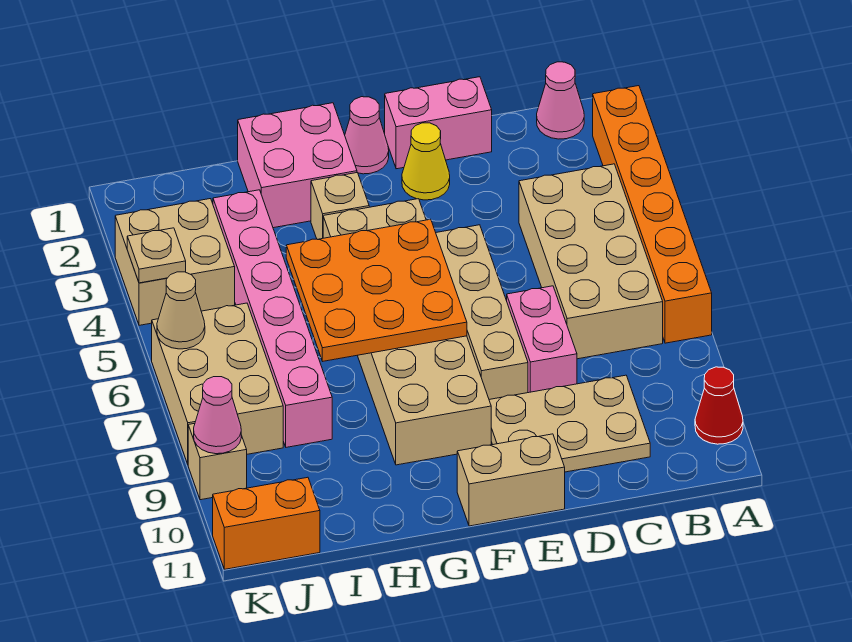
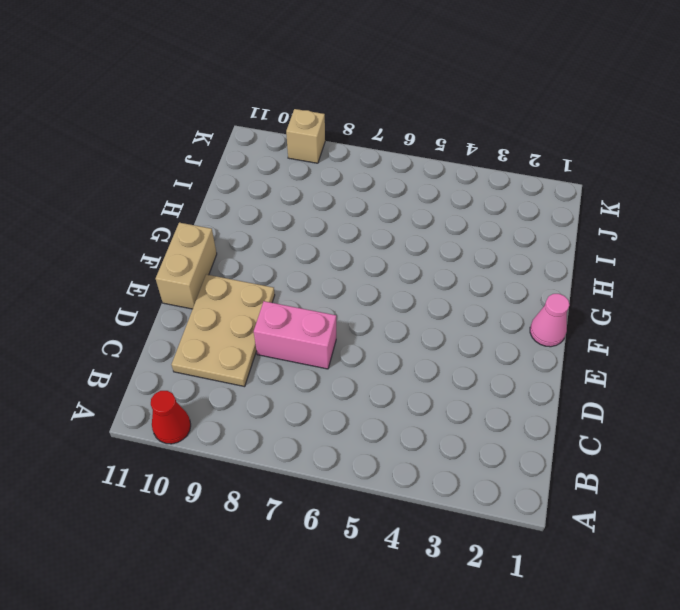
none -> orange 1x6 brick [593,86,712,343]
none -> pink 1x1 cone [537,62,584,139]
none -> tan 2x4 brick [519,164,663,359]

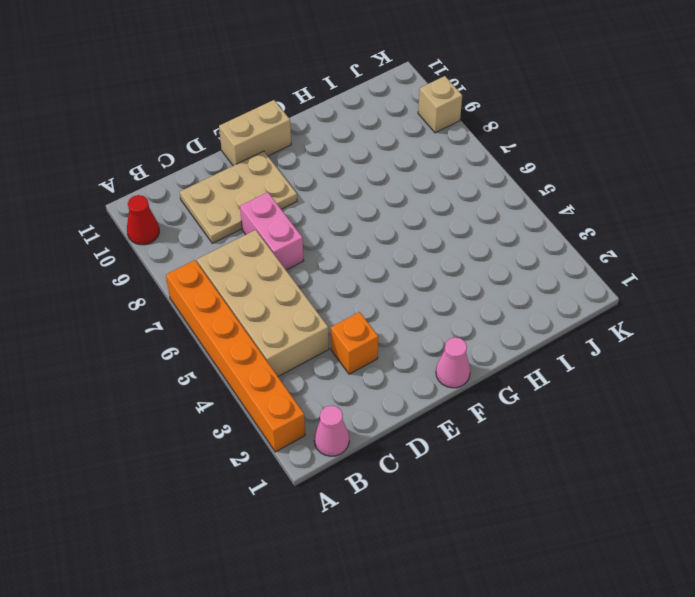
orange 1x1 brick [331,312,378,374] -> none
none -> pink 1x2 brick [385,77,492,169]
none -> yellow 1x1 cone [402,123,450,200]
none -> tan 1x4 brick [436,225,528,400]

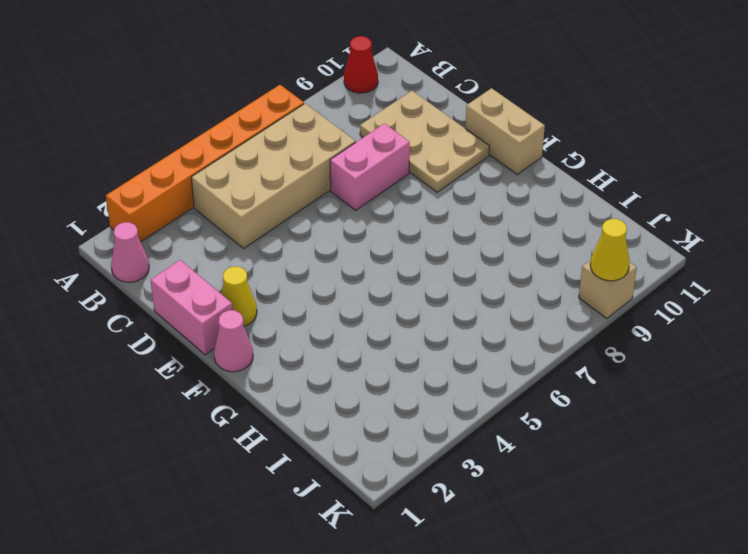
yellow 1x1 cone [590,219,630,281] -> pink 1x1 cone [194,377,241,454]
none -> tan 1x4 brick [436,225,528,400]
none -> tan 2x6 brick [323,199,491,465]
none -> pink 2x2 brick [238,103,357,228]

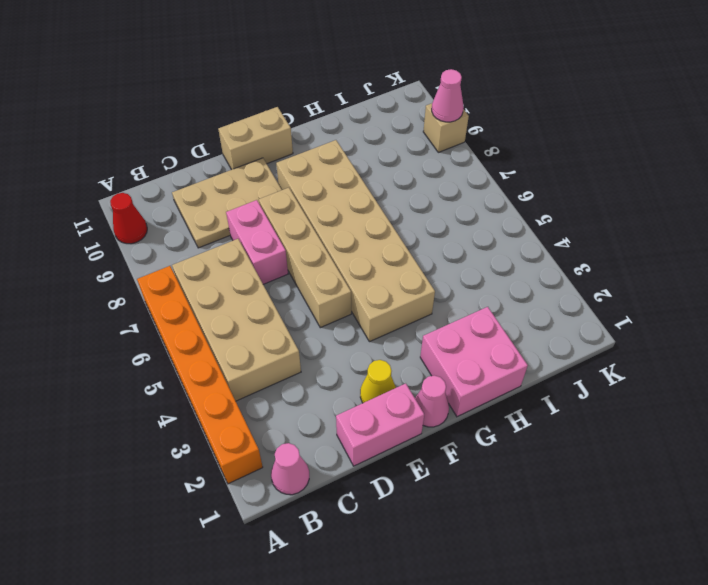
none -> tan 1x1 brick [311,173,369,239]
none -> pink 1x6 brick [213,190,332,447]
none -> tan 2x2 brick [115,199,235,325]

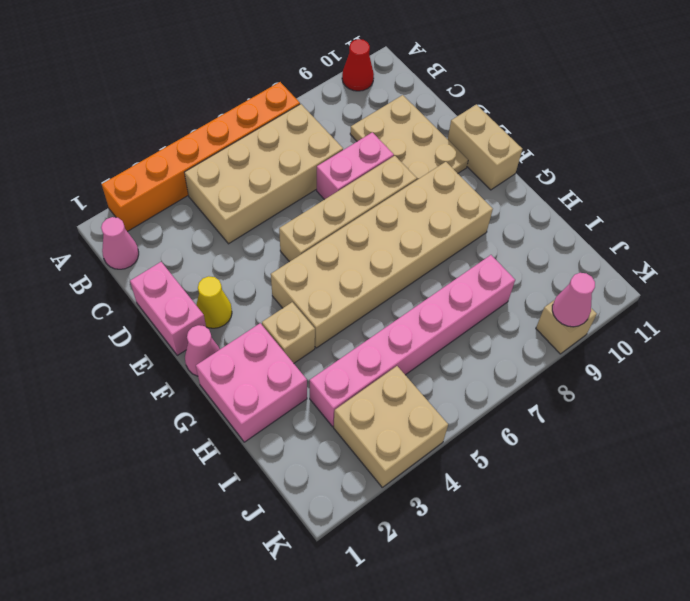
none -> tan 2x3 brick [152,303,283,464]
none -> orange 1x2 brick [213,477,320,569]
none -> orange 3x3 plate [286,219,467,361]

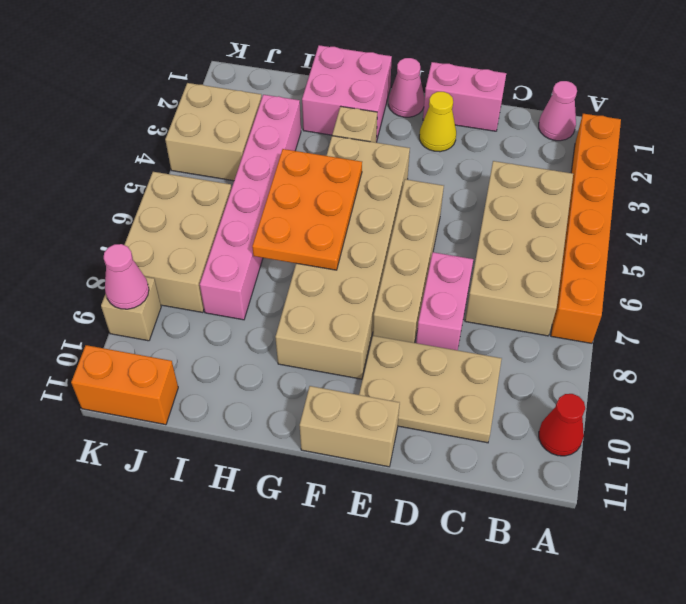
orange 2x3 plate [252,149,362,270] -> orange 3x3 plate [286,219,467,361]
none -> tan 1x1 plate [127,228,186,283]
none -> tan 1x1 cone [157,272,205,349]

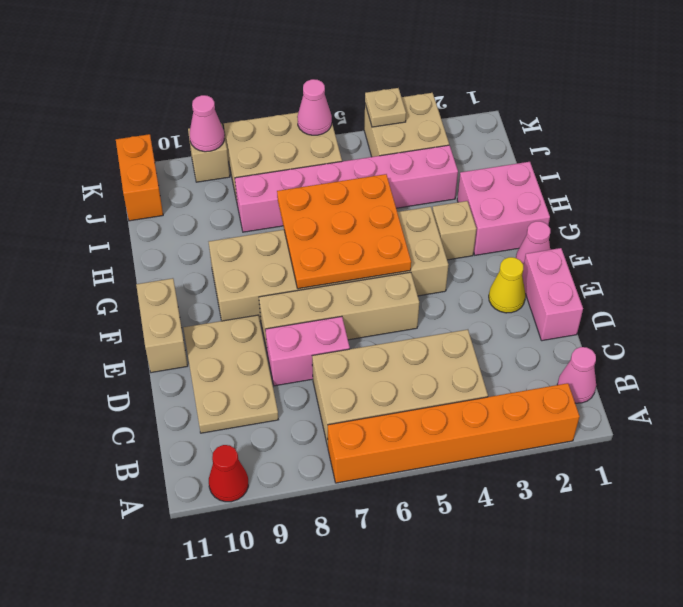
pink 1x1 cone [297,79,332,135] -> tan 1x1 cone [157,272,205,349]

